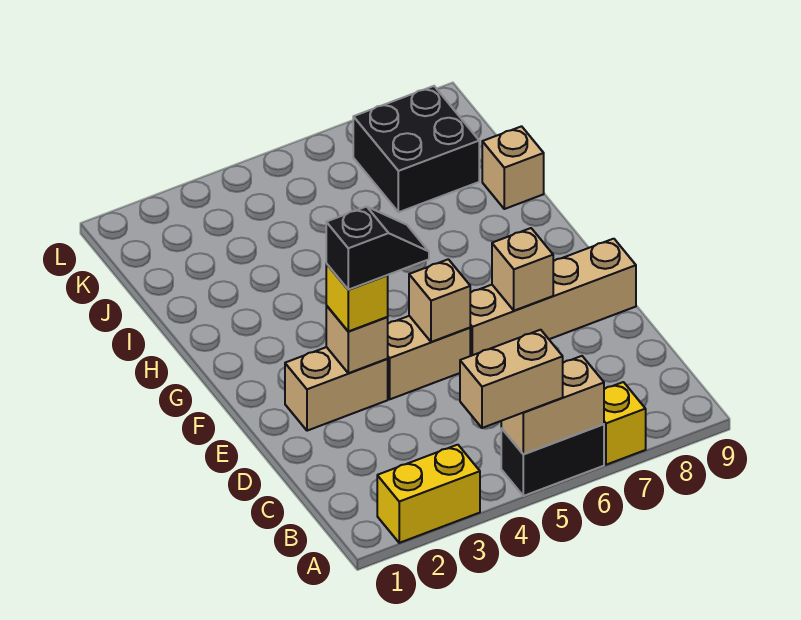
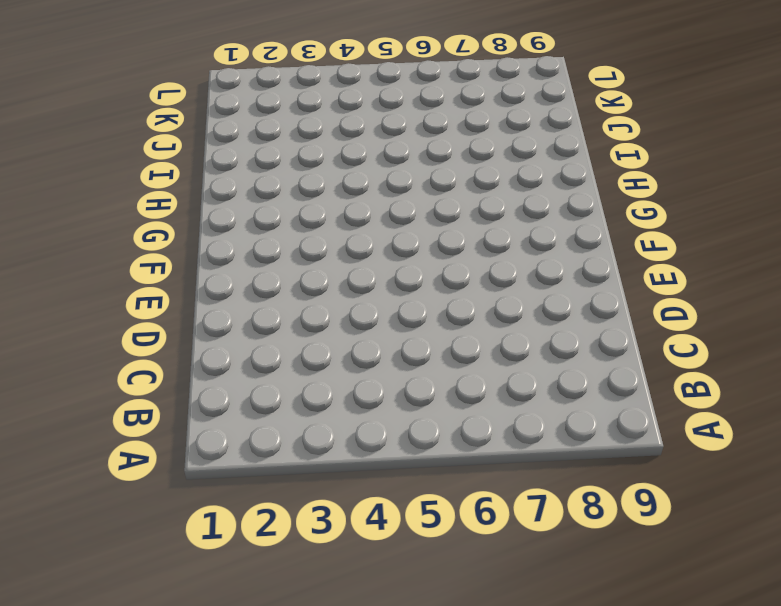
none -> yellow 1x2 brick [377,445,480,543]
none -> black 1x2 brick [501,424,604,496]
none -> yellow 1x1 brick [604,382,646,465]

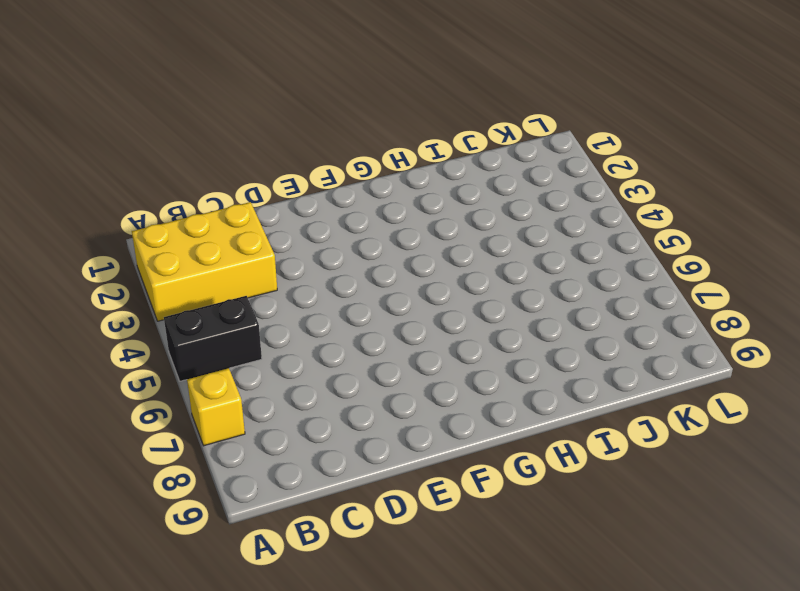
yellow 2x3 brick [132,202,277,321] -> yellow 1x2 brick [377,445,480,543]
black 1x2 brick [164,296,262,381] -> black 1x2 brick turned to [501,424,604,496]
none -> tan 1x2 brick [285,347,388,431]
none -> tan 1x2 brick [388,316,470,399]
none -> tan 1x4 brick [470,239,636,356]

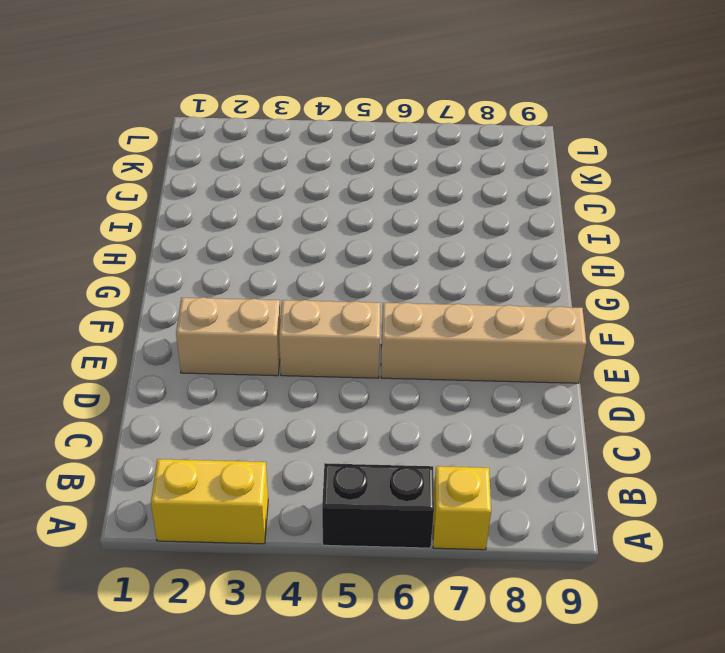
none -> tan 1x1 brick [482,126,544,209]
none -> black 2x2 brick [353,86,479,212]
none -> tan 1x2 brick [501,356,604,454]

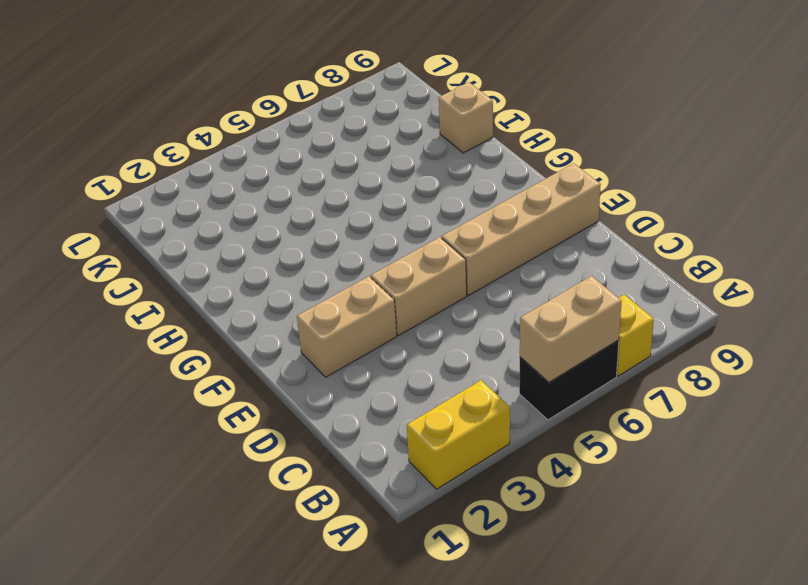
none -> black 2x2 brick [353,86,479,212]
none -> tan 1x1 brick [326,306,388,373]
none -> tan 1x1 brick [409,259,470,342]

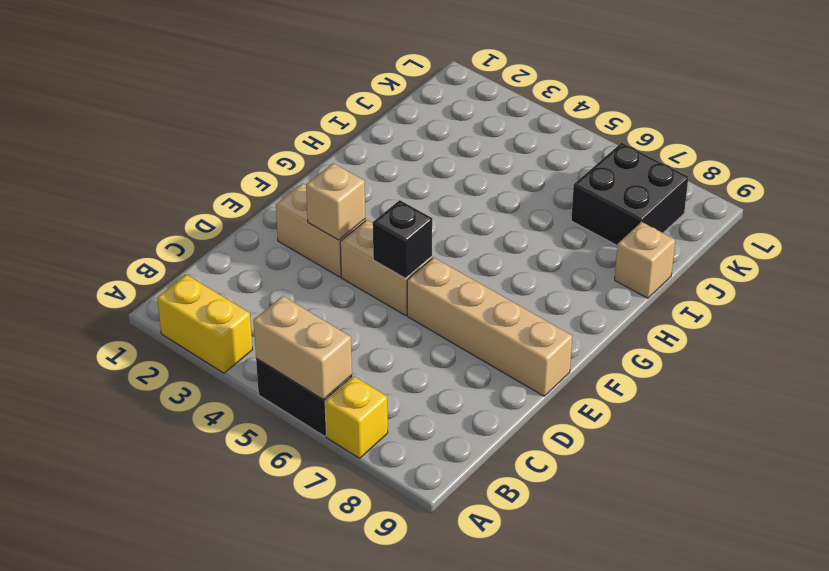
black 1x1 brick [373,200,432,278] -> tan 1x1 brick [409,259,470,342]
none -> tan 1x1 brick [492,228,553,311]
none -> tan 1x2 brick [460,330,563,428]
none -> yellow 1x1 brick [326,264,388,331]

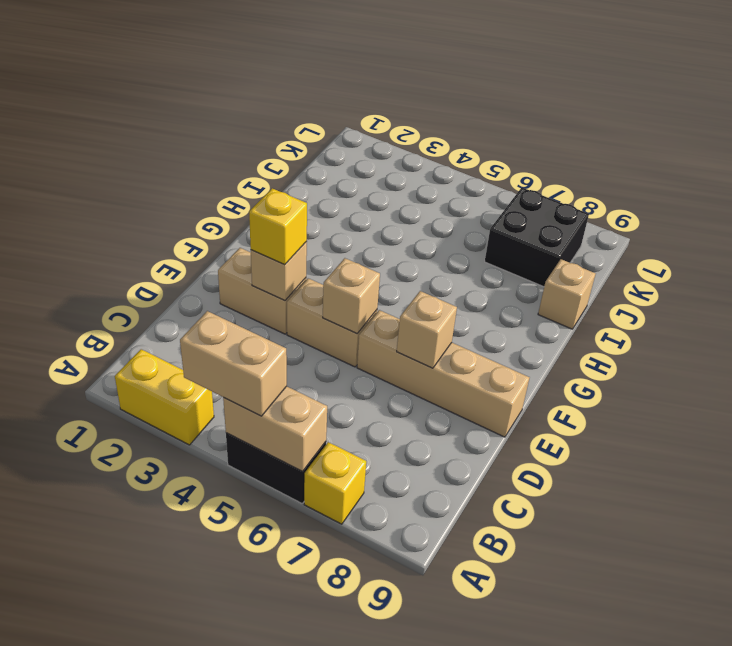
none -> black 1x2 slope [326,207,429,290]

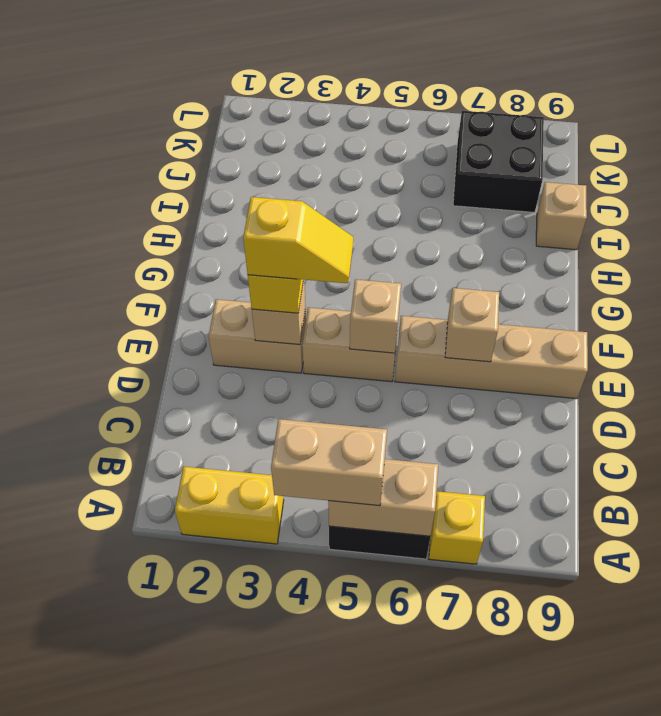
yellow 1x2 slope [243,197,353,283] -> black 1x2 slope [326,207,429,290]

